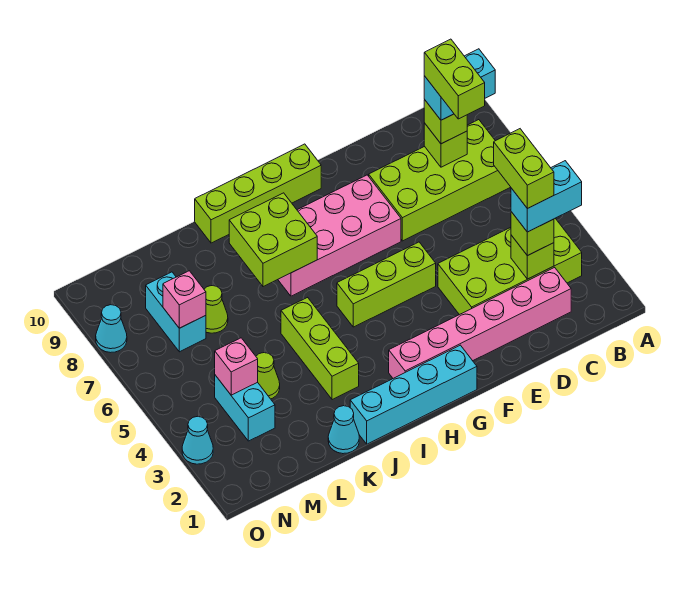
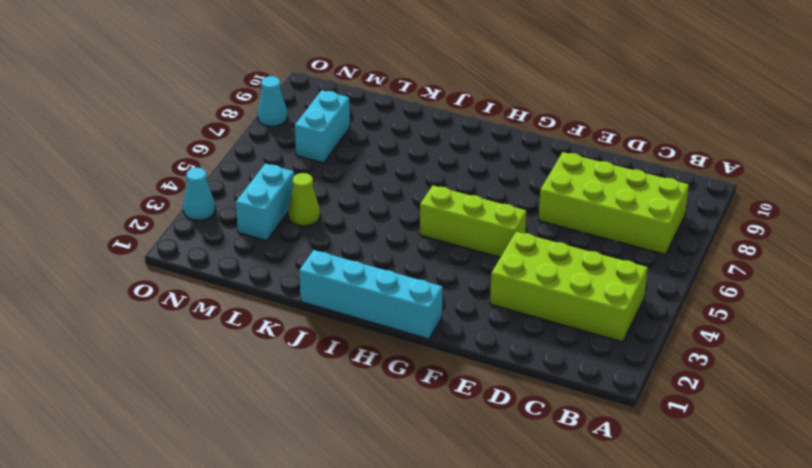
none -> pink 1x6 brick [389,267,571,378]
none -> pink 2x4 brick [278,175,401,296]
none -> lime 1x4 brick [195,144,321,243]

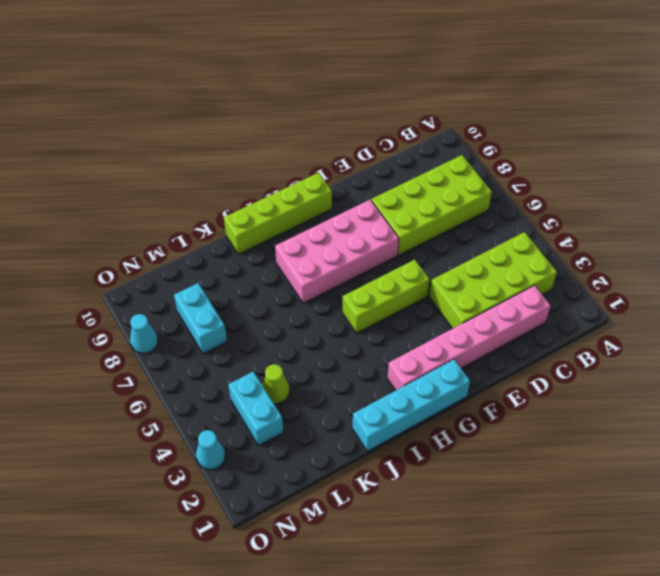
none -> lime 1x3 brick [281,297,359,400]
none -> cyan 1x1 cone [328,406,359,454]
none -> lime 1x1 cone [204,286,228,333]

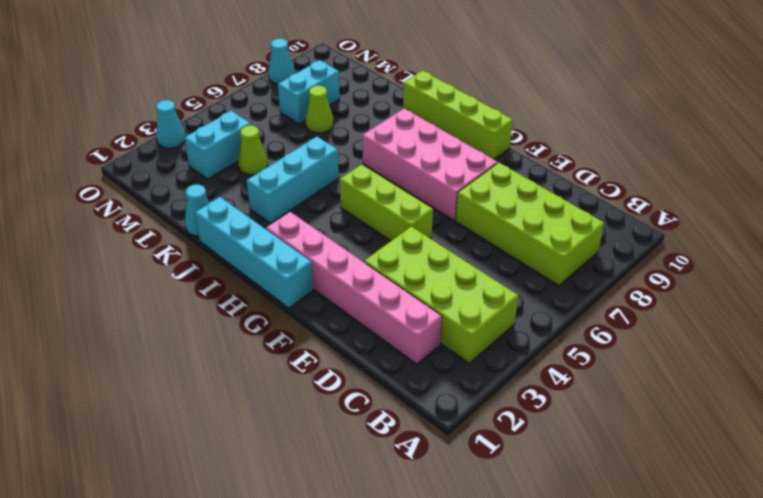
cyan 1x3 brick [247,137,339,223] -> lime 1x3 brick [281,297,359,400]
none -> lime 1x1 brick [511,235,554,279]
none -> lime 1x1 brick [424,123,467,167]
none -> lime 2x2 brick [229,193,317,287]

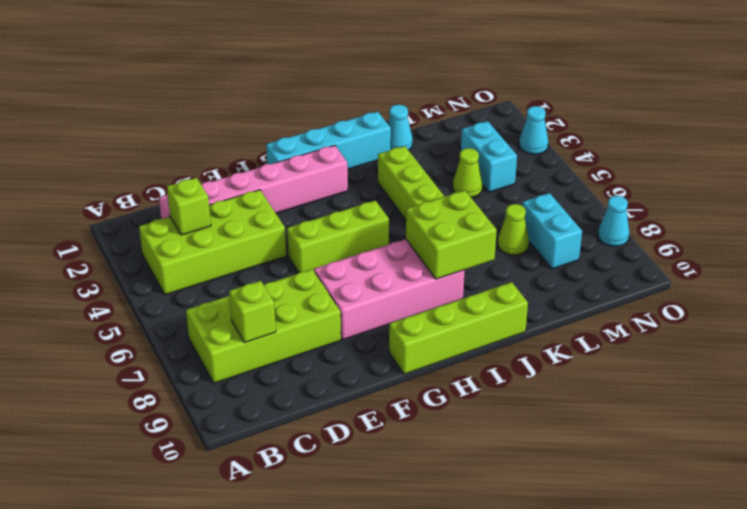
none -> pink 1x1 brick [215,338,258,395]
none -> pink 1x1 brick [163,271,206,328]
none -> lime 1x1 brick [511,212,554,256]

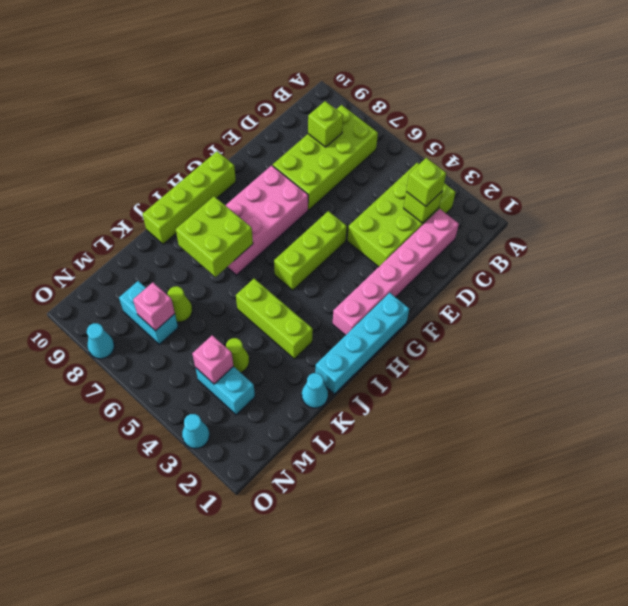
none -> lime 1x1 brick [424,100,467,144]
none -> cyan 1x2 brick [511,161,582,232]
none -> cyan 1x2 brick [424,49,495,120]

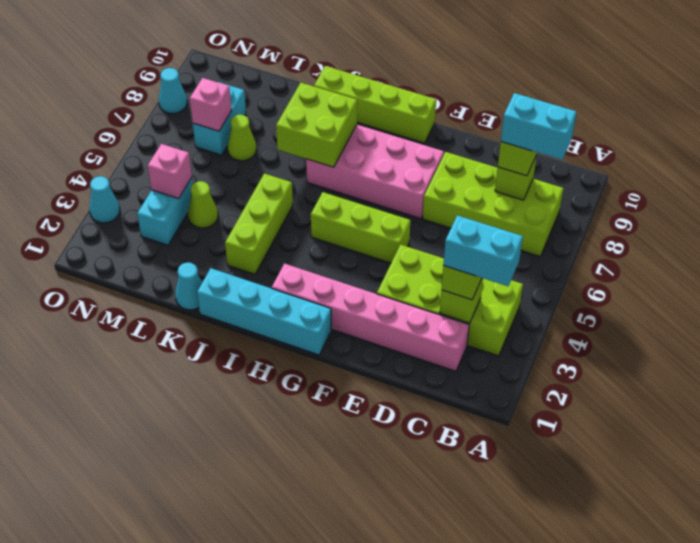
none -> lime 1x2 brick [494,129,554,209]
none -> lime 1x2 brick [424,39,485,119]

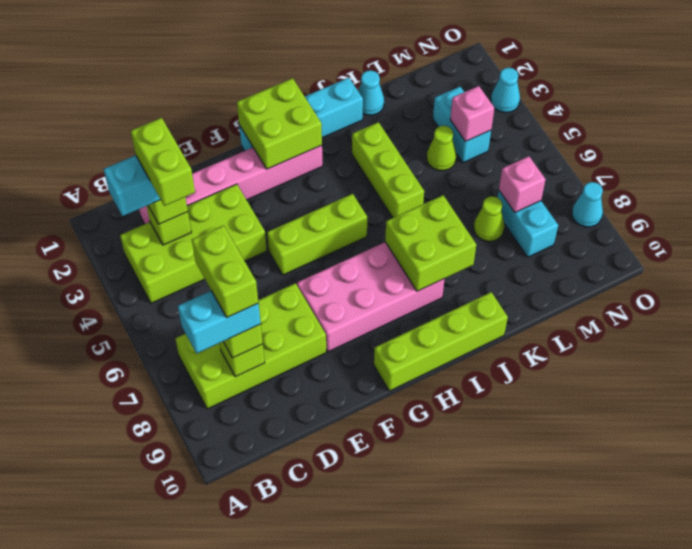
lime 2x2 brick [237,78,322,169] -> none

